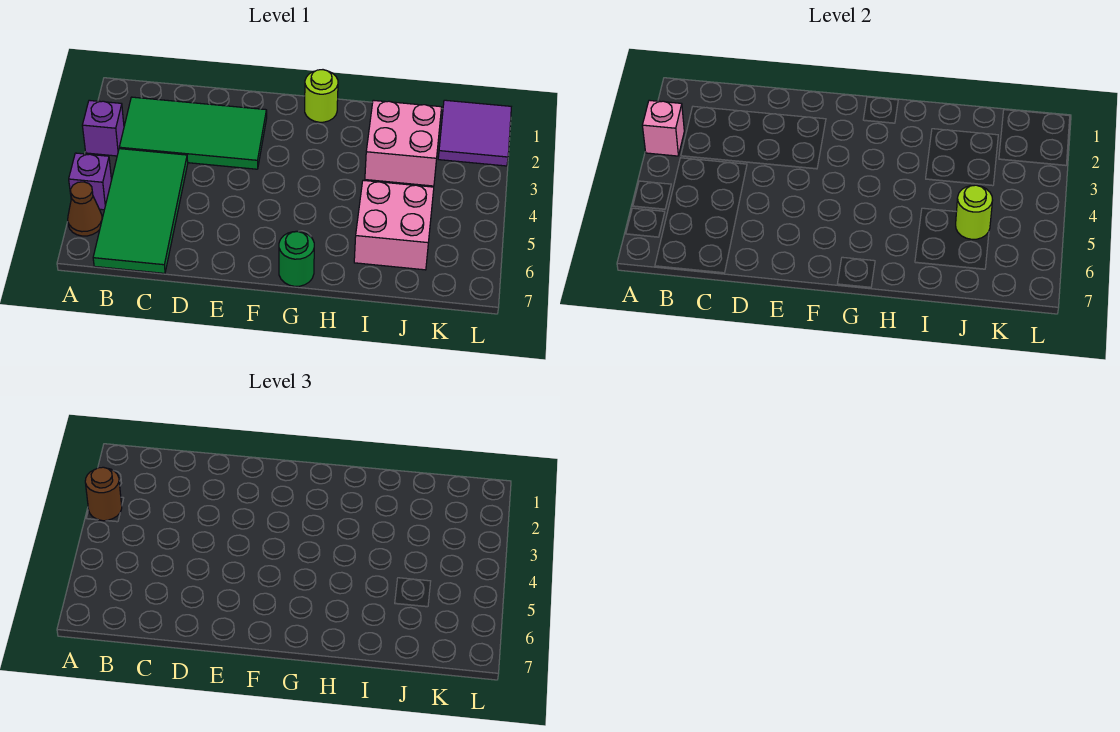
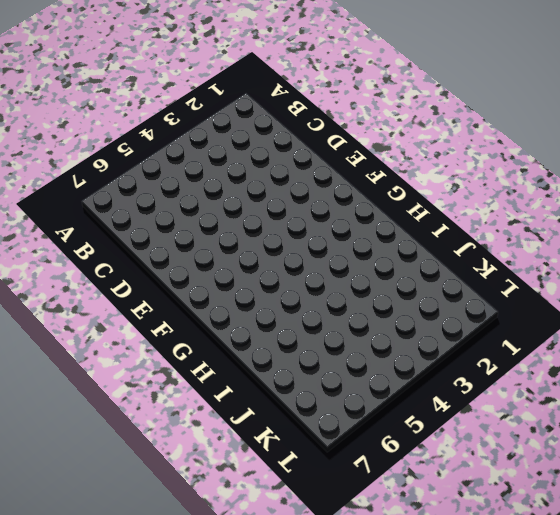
none -> purple 1x1 brick [82,100,124,156]
none -> purple 1x1 brick [69,153,112,210]
none -> brown 1x1 cone [68,182,102,236]

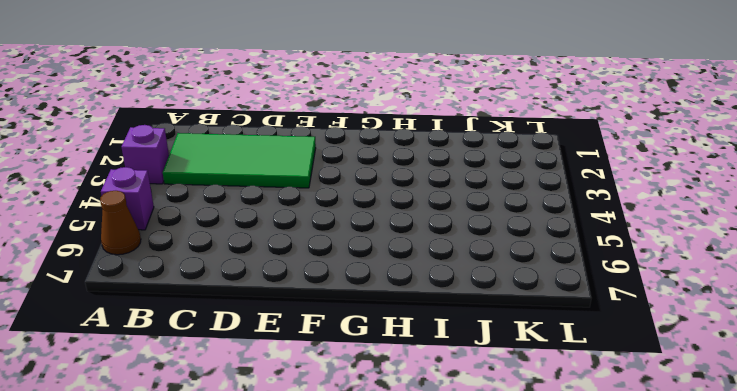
none -> green 2x4 tile [93,149,188,273]
none -> lime 1x1 round brick [305,70,338,122]
none -> green 1x1 round brick [279,231,314,286]

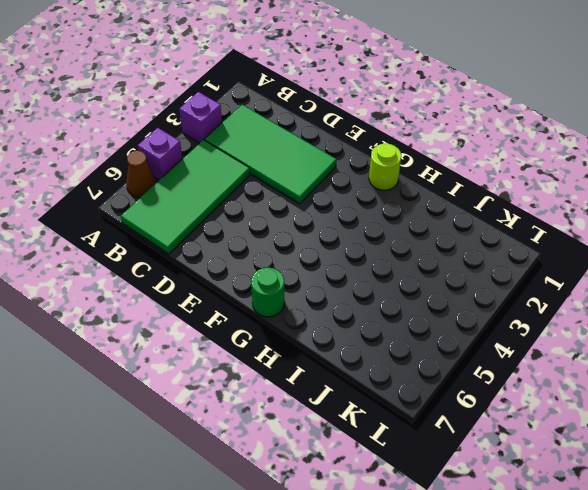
none -> pink 2x2 brick [365,100,442,186]
none -> pink 2x2 brick [354,180,434,270]
none -> purple 2x2 tile [438,100,511,166]

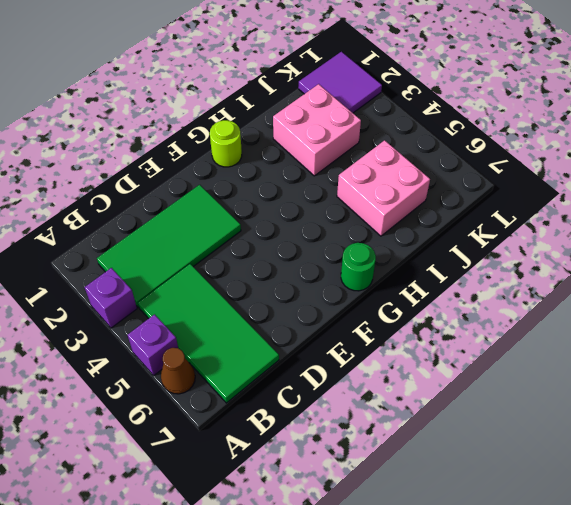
none -> pink 1x1 brick [642,100,684,156]
none -> lime 1x1 round brick [956,185,993,239]
none -> brown 1x1 round brick [85,467,122,521]

